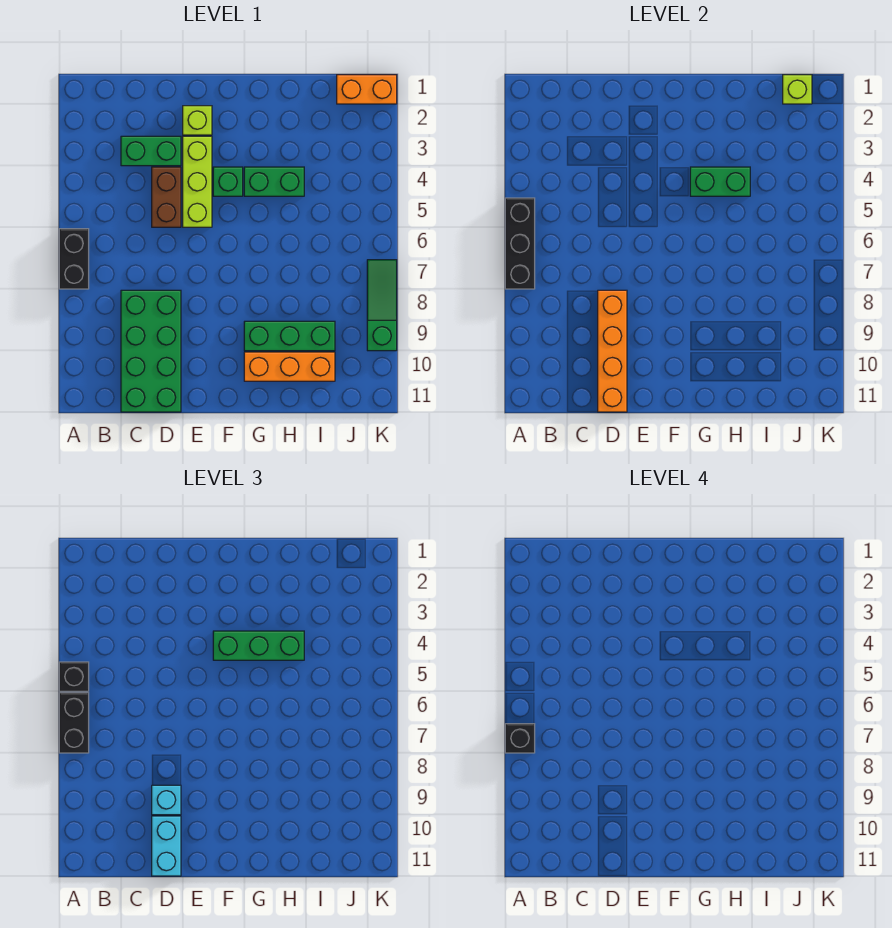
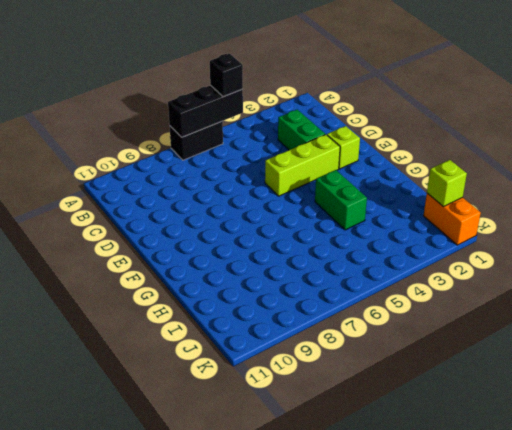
none -> green 2x4 brick [121,290,181,412]
none -> brown 1x2 brick [152,167,181,227]
none -> green 1x1 brick [213,167,243,196]

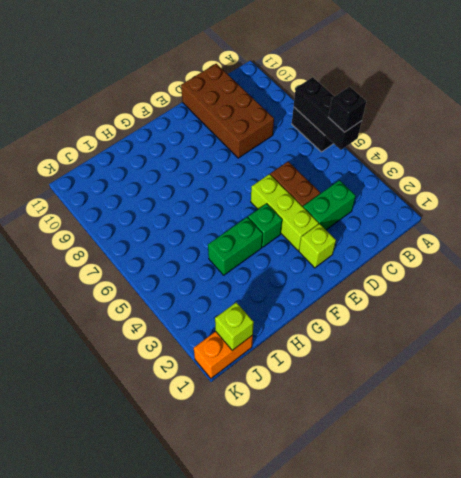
brown 2x4 brick [181,64,274,158] -> green 2x4 brick [121,290,181,412]
none -> green 1x3 brick [244,321,335,351]
none -> orange 1x3 brick [244,352,335,381]
none -> green 1x3 slope [367,260,397,351]

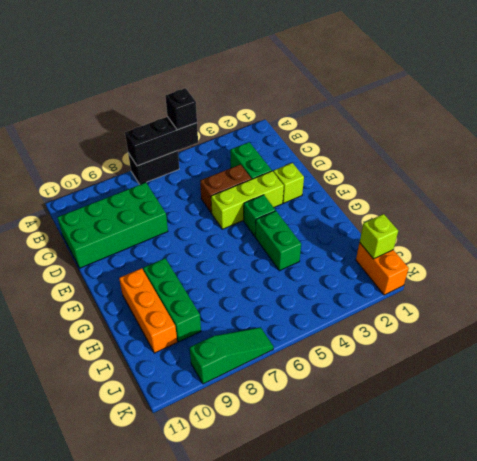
none -> orange 1x4 brick [598,290,627,412]
none -> green 1x2 brick [690,167,750,196]
none -> black 1x2 brick [59,693,89,753]

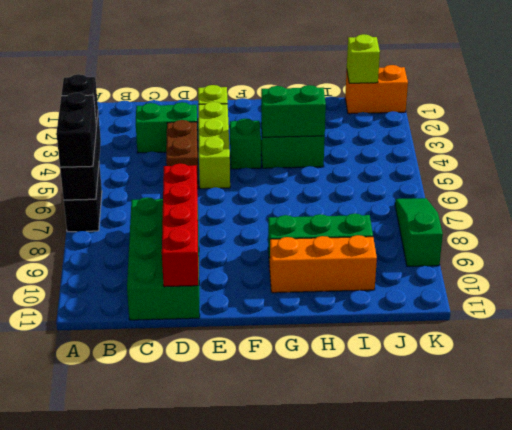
red 1x4 brick [162,164,198,287] -> orange 1x4 brick [598,290,627,412]
none -> cyan 1x1 brick [152,785,181,815]
none -> cyan 1x2 brick [152,816,181,876]
none -> green 1x3 brick [213,631,304,660]

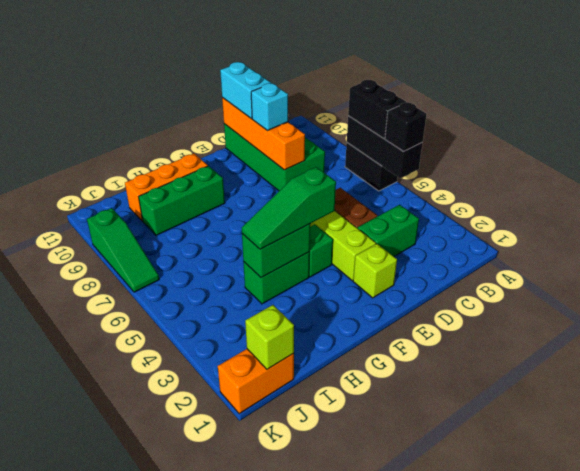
green 1x3 slope [242,167,336,249] -> green 1x3 brick [213,631,304,660]
none -> black 1x1 brick [505,724,535,753]

